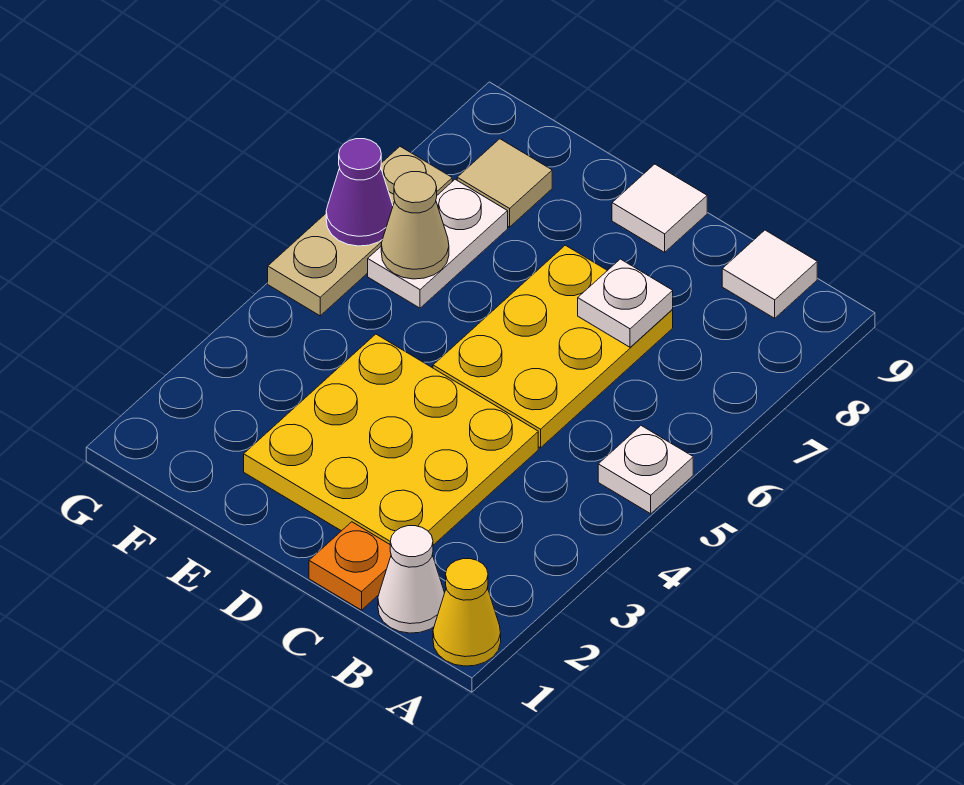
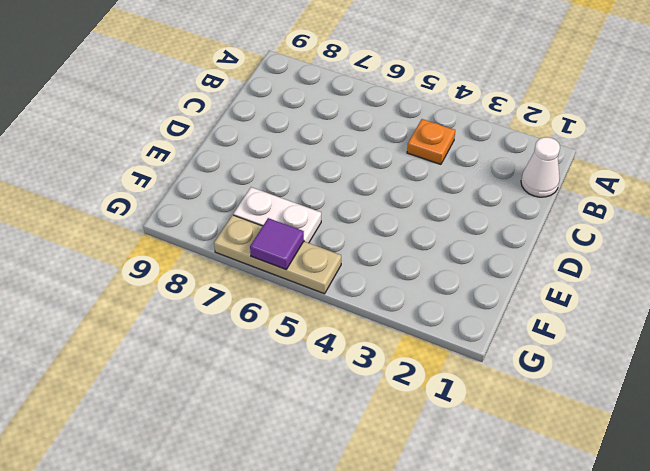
orange 1x1 plate [407,119,455,164] -> orange 1x1 plate moved to [309,522,391,610]
purple 1x1 tile [250,218,304,269] -> purple 1x1 cone [326,139,393,246]
none -> yellow 1x1 cone [433,559,501,666]
none -> white 1x1 plate [598,426,693,514]
none -> white 1x1 tile [722,230,817,318]

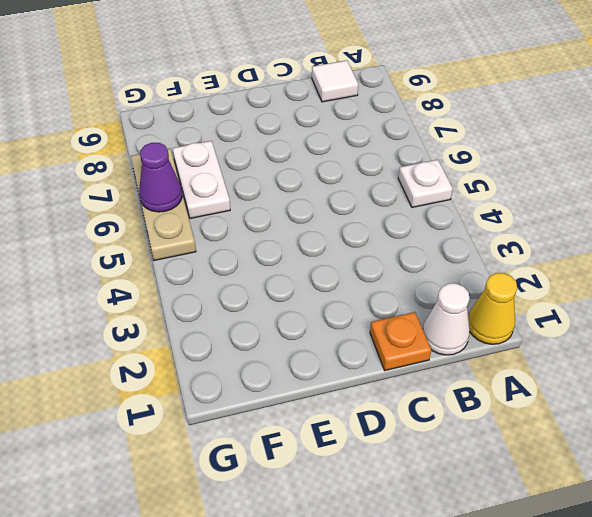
none -> yellow 3x3 plate [244,334,538,545]
none -> yellow 2x3 plate [433,245,673,448]
none -> white 1x1 tile [612,164,707,252]

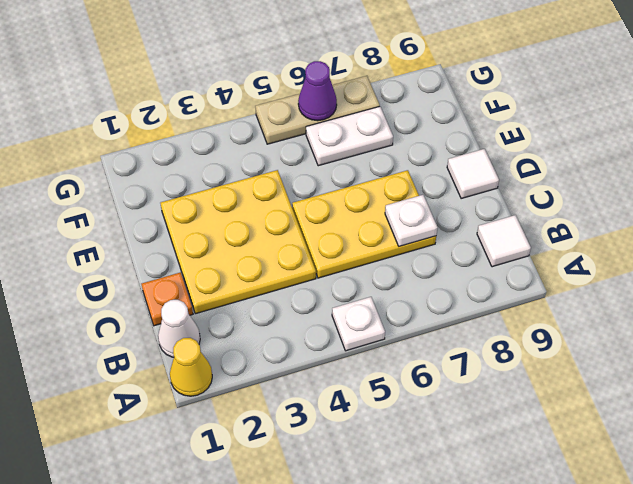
none -> tan 1x1 tile [457,139,552,227]
none -> tan 1x1 cone [381,172,449,279]

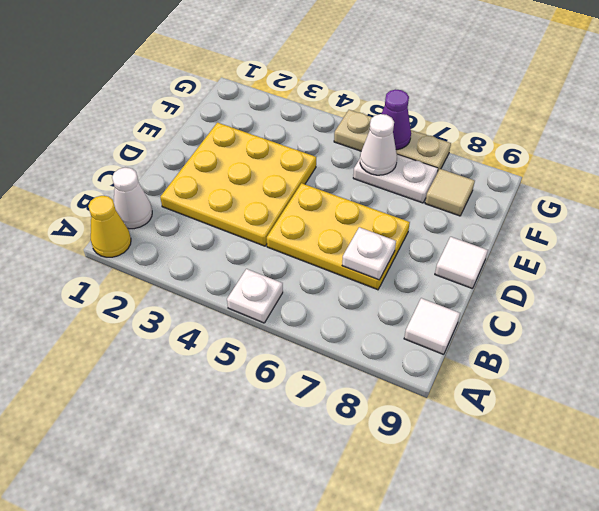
white 1x1 cone [360,114,397,175] -> tan 1x1 cone [381,172,449,279]
none -> orange 1x1 plate [309,522,391,610]

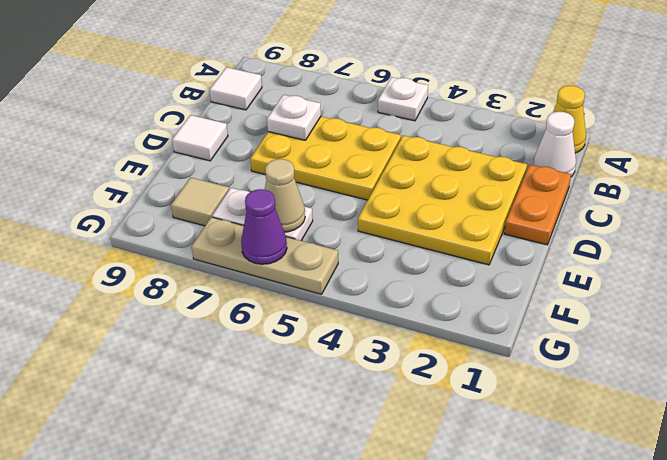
orange 1x2 plate [504,165,571,245] -> orange 1x1 plate [309,522,391,610]

